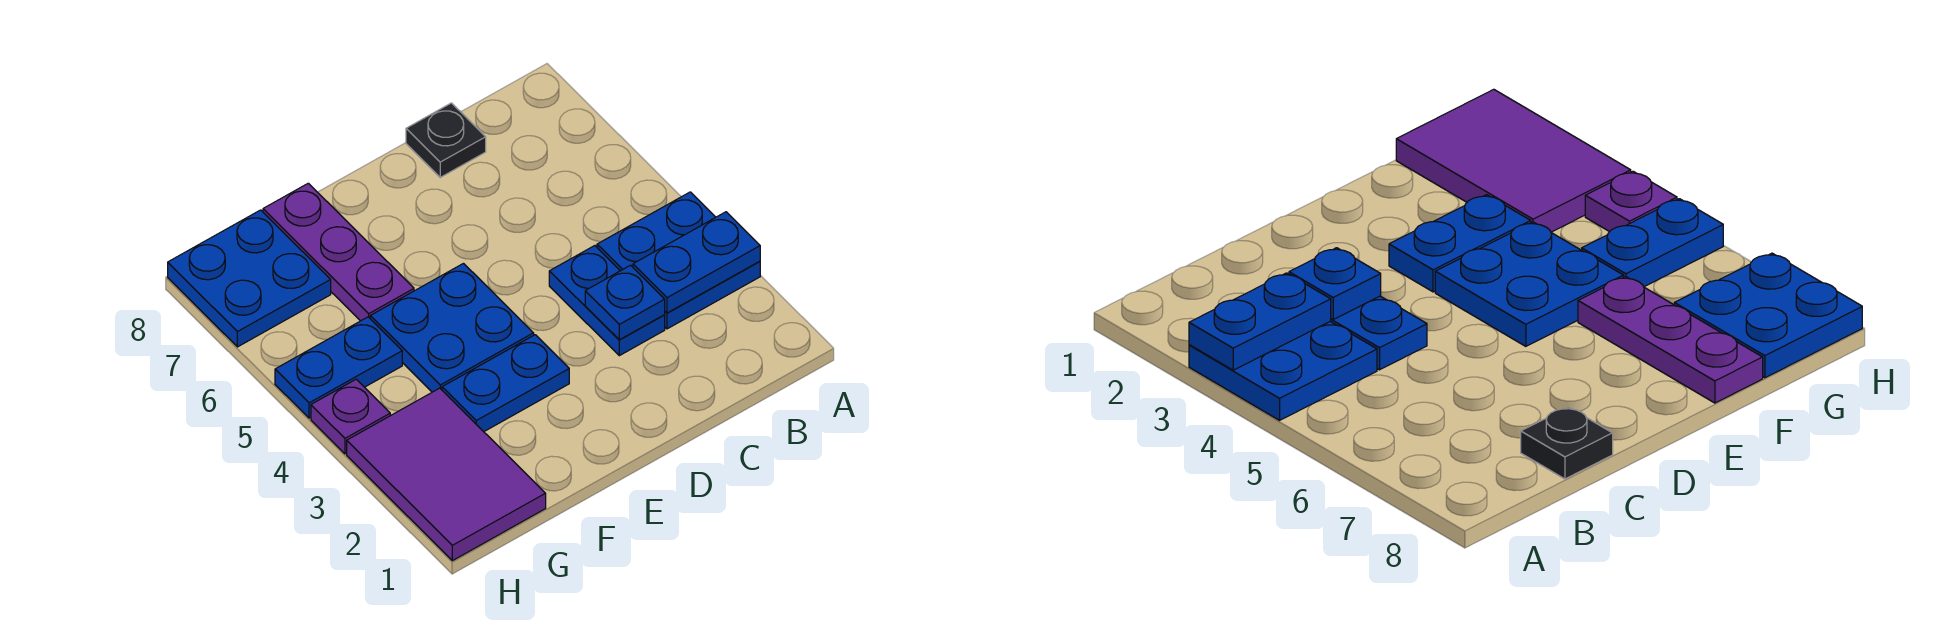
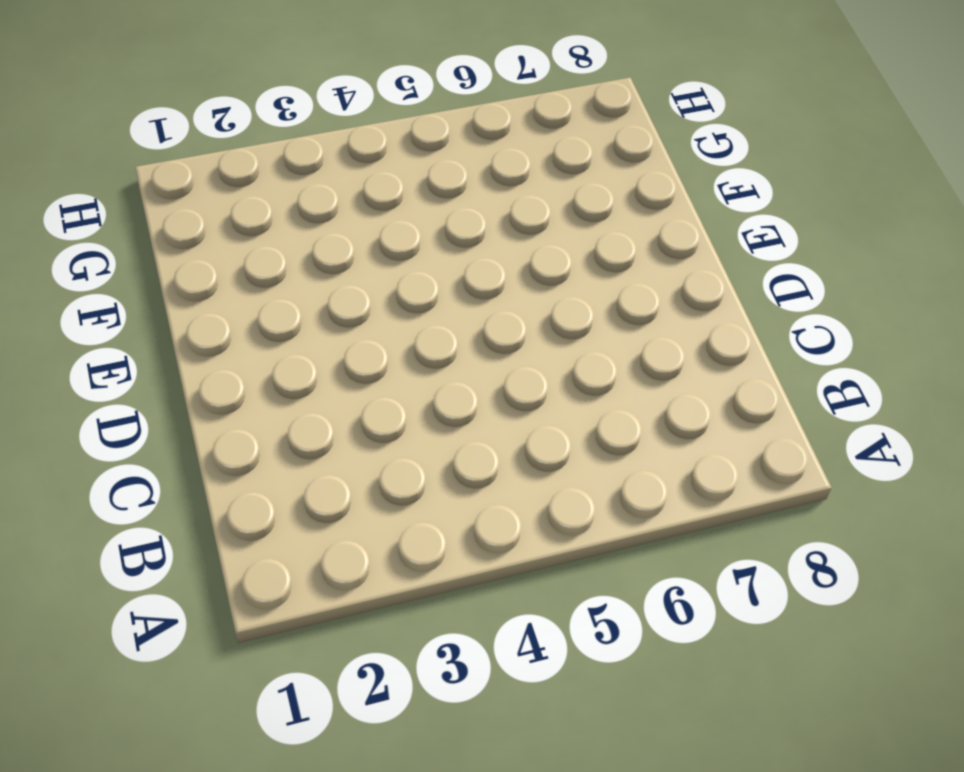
none -> blue 2x2 plate [597,192,760,329]
none -> blue 1x2 plate [549,246,665,356]
none -> black 1x1 plate [406,103,486,177]

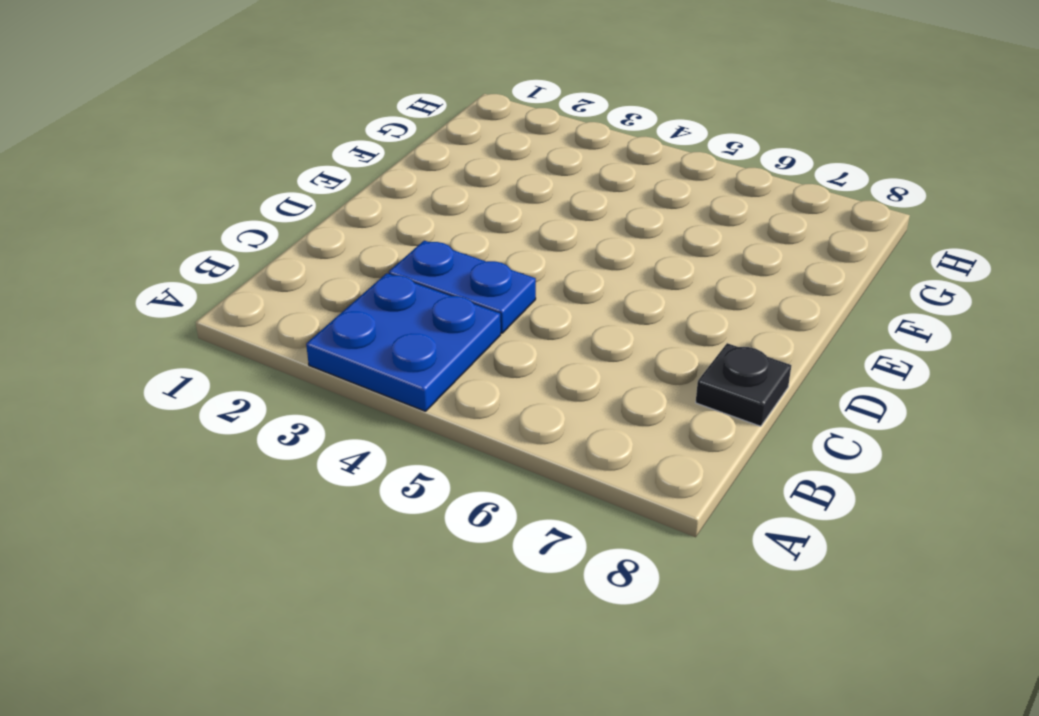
none -> blue 1x2 plate [442,335,569,432]
none -> blue 2x2 plate [370,264,534,392]
none -> purple 1x3 plate [263,183,414,321]

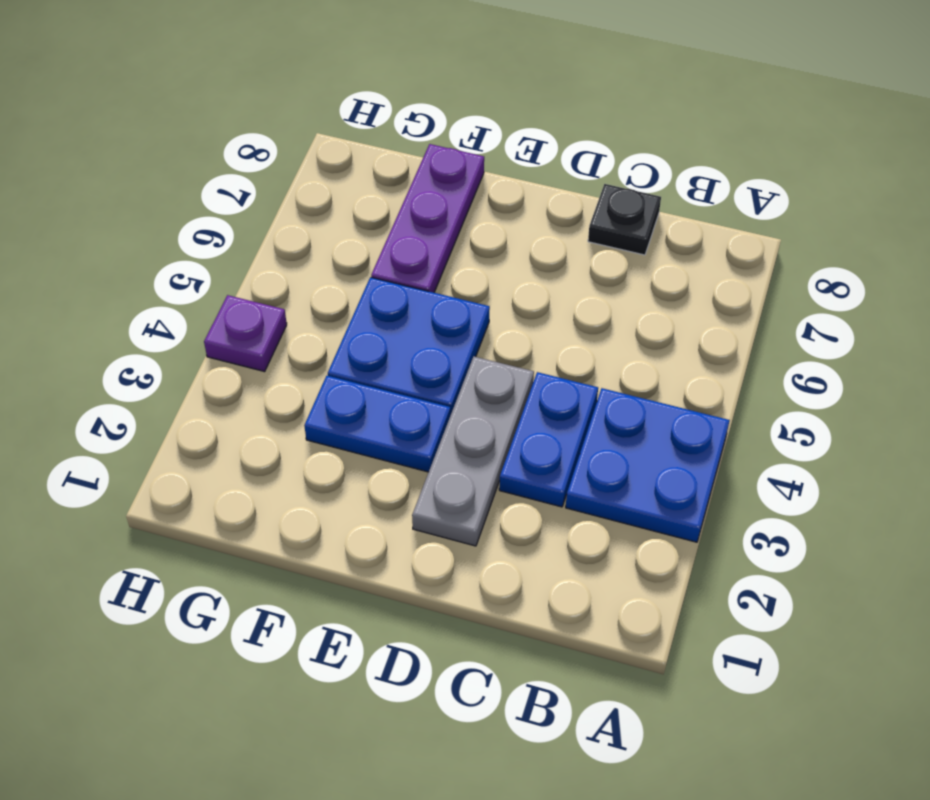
grey 1x3 plate [412,357,534,546] -> none
none -> purple 2x3 tile [347,388,546,561]
none -> blue 1x2 plate [275,317,402,418]
none -> blue 2x2 plate [168,210,331,347]

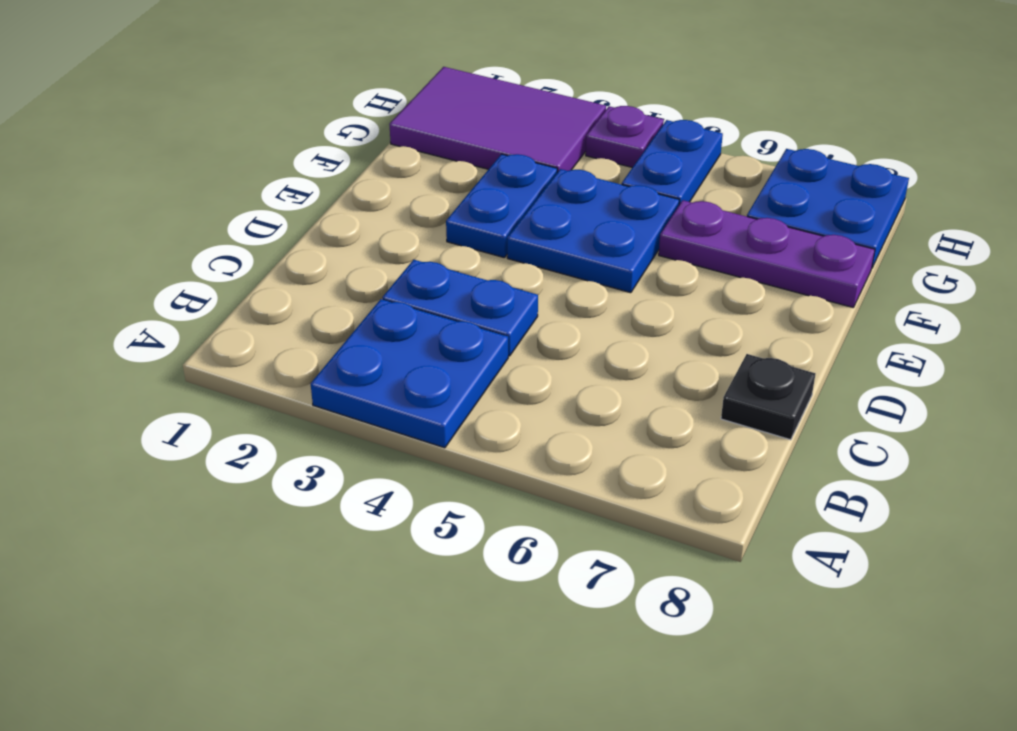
none -> blue 1x2 plate [633,212,760,313]
none -> blue 1x1 plate [585,265,665,340]

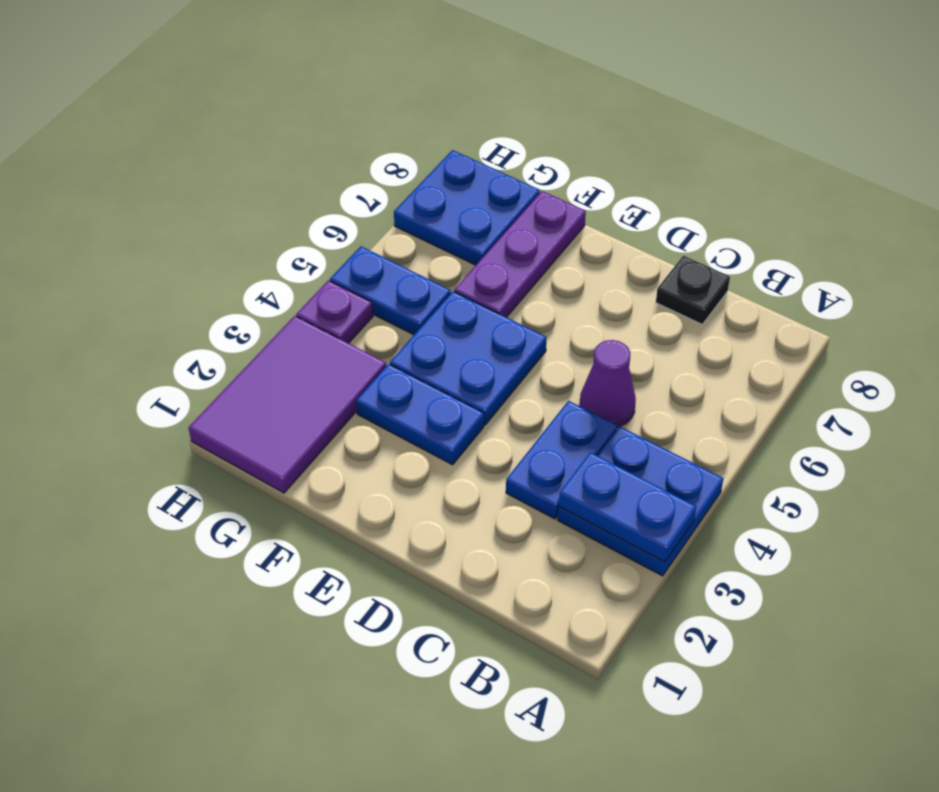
purple 1x1 cone [580,340,636,427] -> none
none -> blue 1x1 plate [585,265,665,340]

